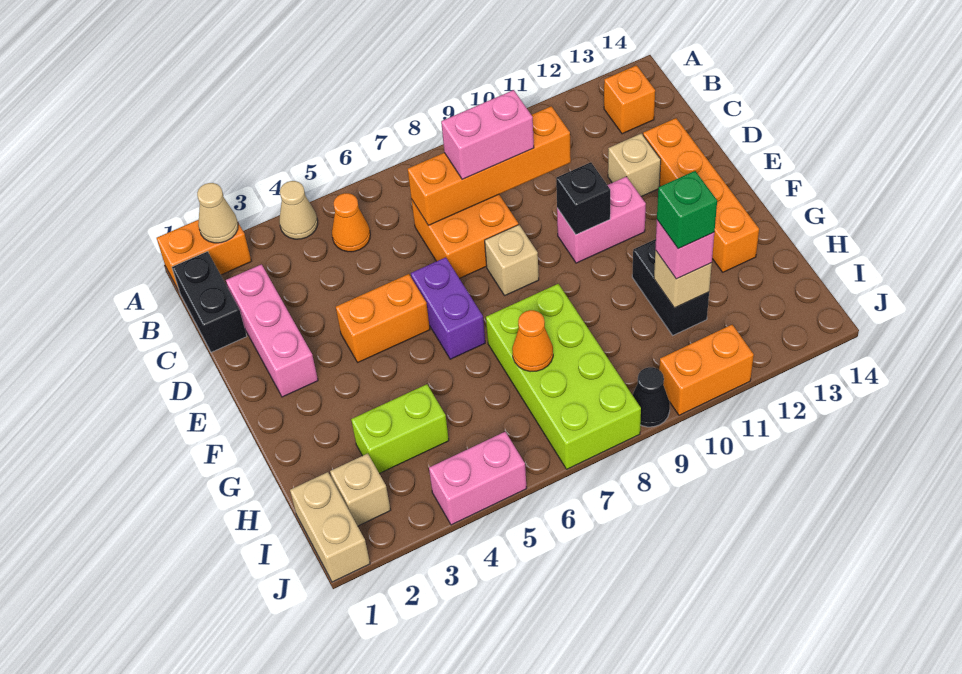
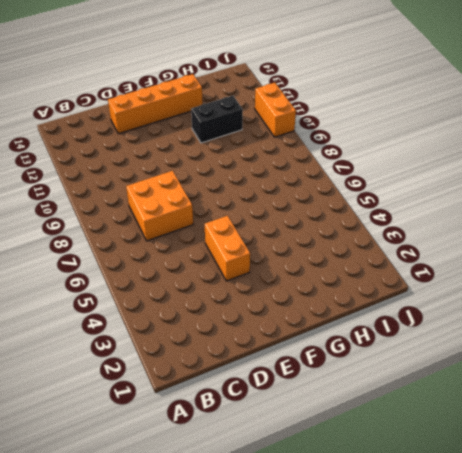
none -> orange 1x2 brick [157,220,251,291]
none -> tan 1x1 cone [279,181,318,239]
none -> black 1x2 brick [172,251,247,352]

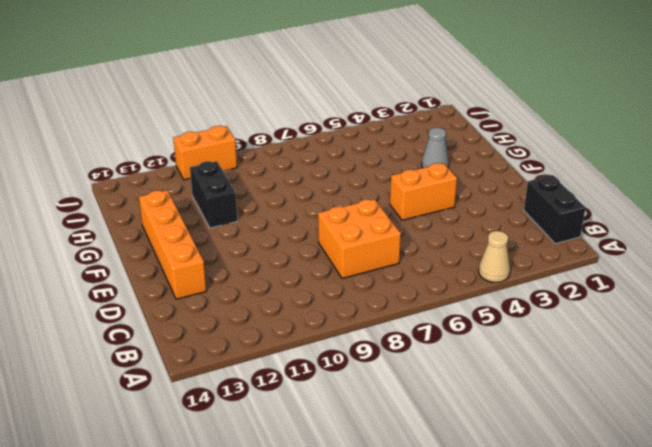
grey 1x1 cone [422,127,449,168] -> none
none -> orange 1x2 brick [157,220,251,291]
none -> orange 1x1 cone [332,193,370,252]
none -> orange 1x1 brick [604,65,655,134]

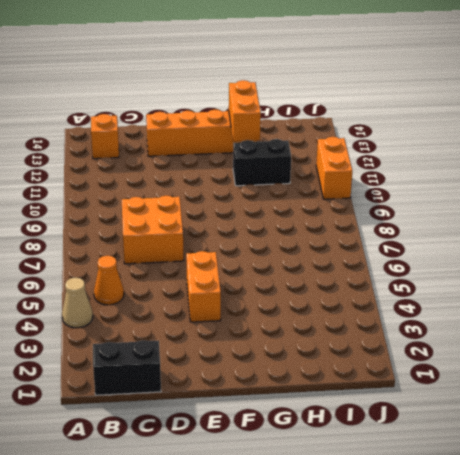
orange 1x2 brick [229,80,261,142] -> orange 1x2 brick moved to [157,220,251,291]
none -> pink 1x3 brick [226,264,318,397]
none -> tan 1x1 brick [608,133,661,197]
none -> purple 1x2 brick [411,257,485,359]

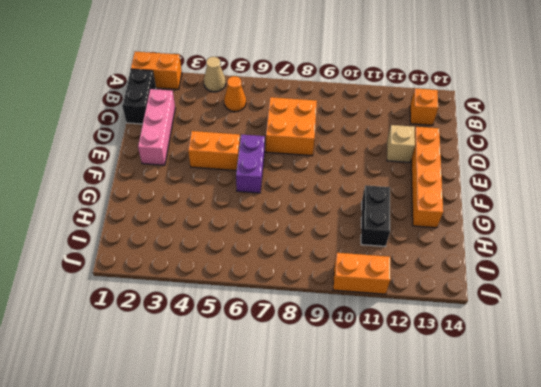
none -> tan 1x1 brick [485,225,539,295]
none -> pink 1x2 brick [557,177,646,263]
none -> lime 2x4 brick [486,284,641,469]

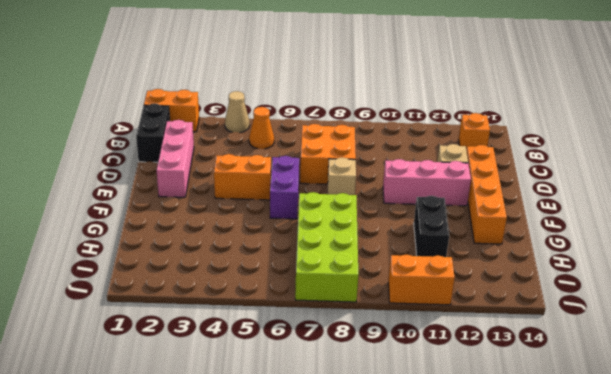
pink 1x3 brick [383,159,471,206] -> pink 1x2 brick [557,177,646,263]
none -> lime 1x2 brick [351,384,449,474]
none -> tan 1x2 brick [290,472,370,582]
none -> tan 1x1 brick [330,454,390,526]

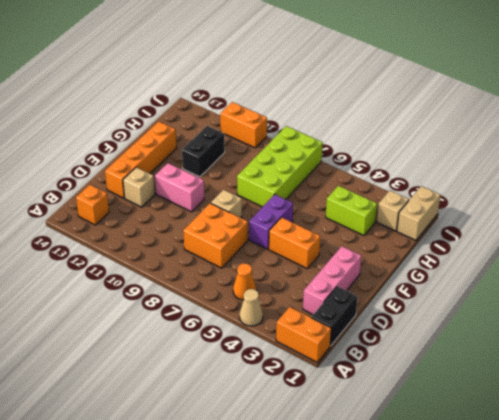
none -> pink 1x2 brick [429,432,527,525]
none -> black 1x1 cone [633,367,670,427]
none -> tan 1x1 cone [197,183,238,243]

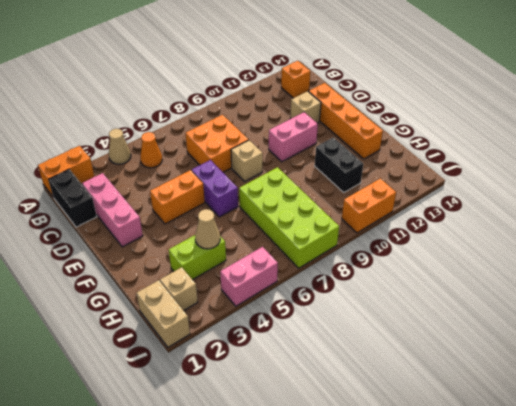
tan 1x1 cone [195,209,220,249] -> tan 1x1 cone moved to [197,183,238,243]
none -> black 1x1 cone [633,367,670,427]
none -> orange 1x4 brick [408,106,571,225]
none -> black 1x1 brick [556,162,610,235]

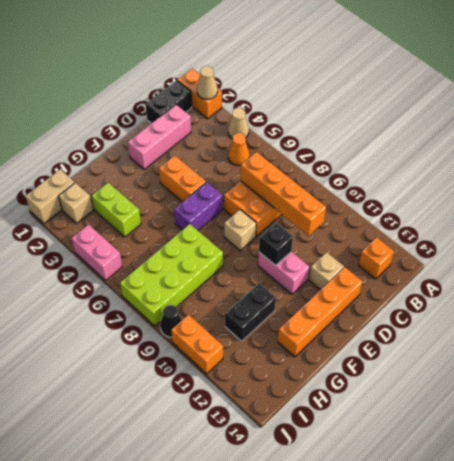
none -> orange 1x1 cone [512,310,553,372]
none -> tan 1x1 brick [654,250,712,308]
none -> pink 1x2 brick [441,90,534,180]

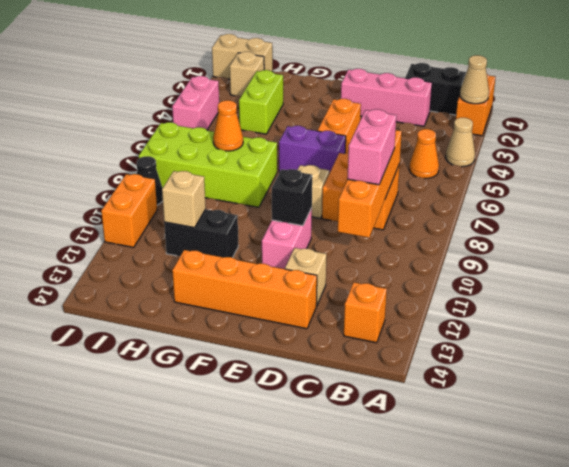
none -> pink 1x1 brick [655,220,714,279]
none -> green 1x1 brick [657,171,717,249]

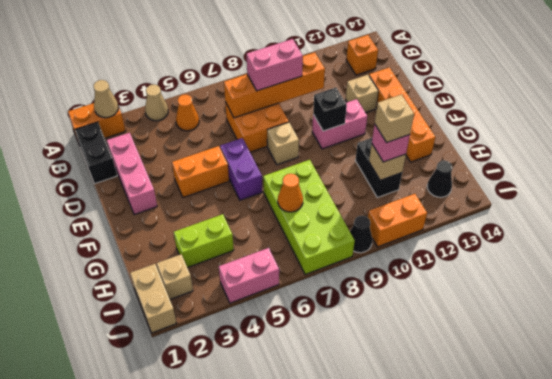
tan 1x1 brick [375,95,414,143] -> green 1x1 brick [657,171,717,249]
black 1x1 cone [427,161,453,197] -> none

